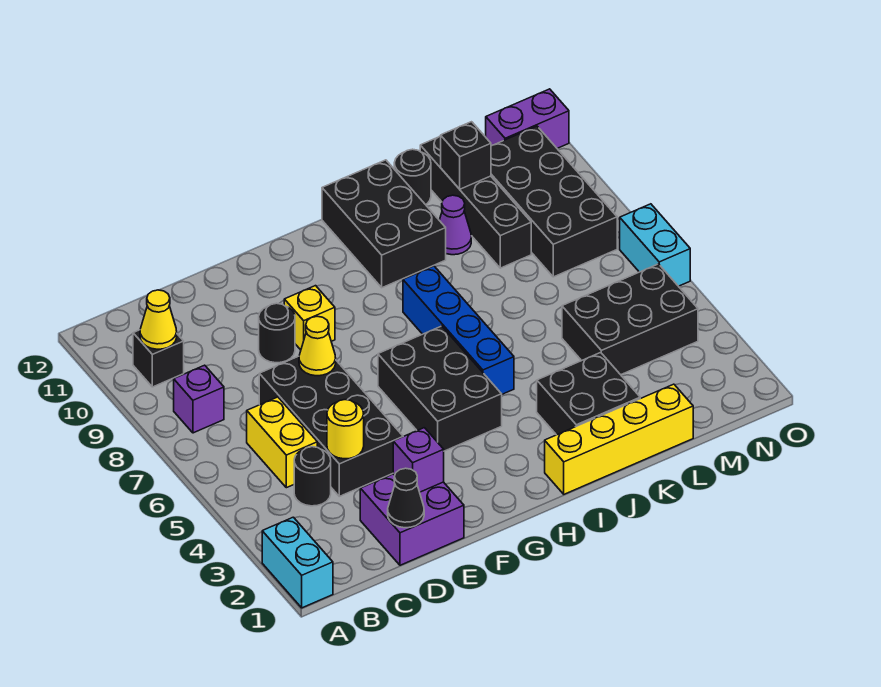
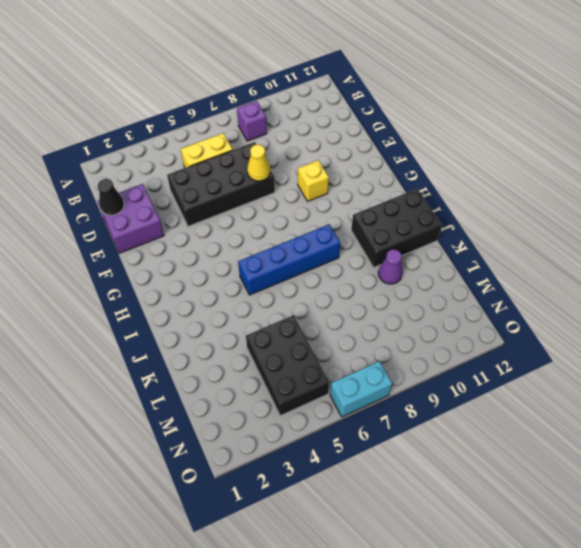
none -> cyan 1x2 brick [262,517,333,608]
none -> black 1x1 brick [133,330,184,387]
none -> black 1x1 round brick [294,447,331,506]

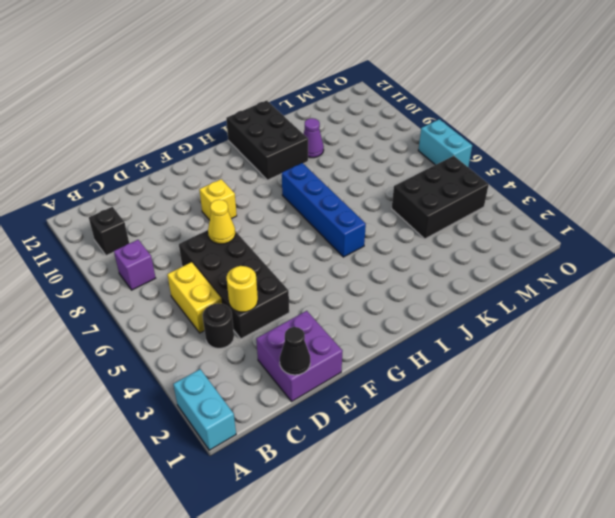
none -> black 1x1 round brick [259,303,295,363]
none -> black 2x3 brick [378,326,502,451]
none -> yellow 1x4 brick [545,384,693,494]

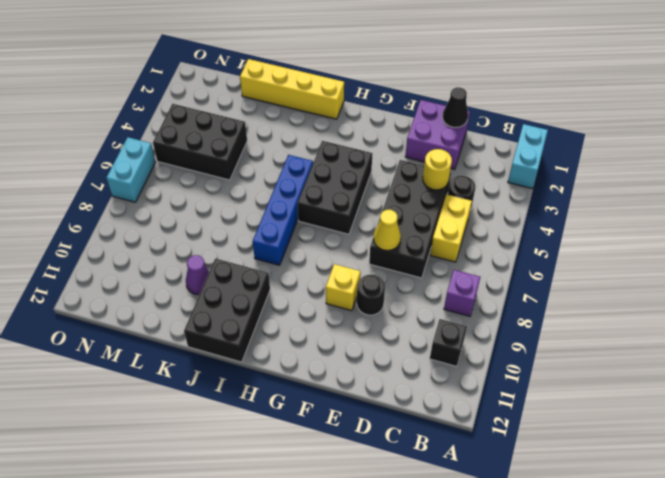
none -> black 2x2 brick [537,352,640,435]
none -> black 1x1 round brick [394,149,431,205]
none -> black 1x4 brick [420,136,531,268]

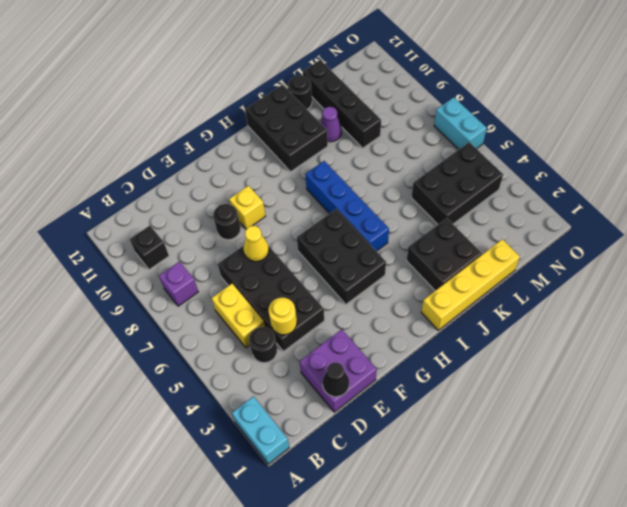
none -> black 2x4 brick [491,126,617,277]
none -> purple 1x2 brick [486,89,569,148]
none -> yellow 1x1 cone [140,290,177,349]

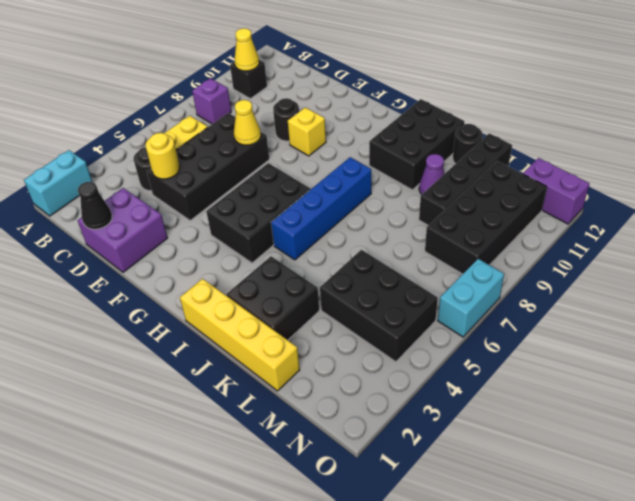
none -> purple 1x1 brick [393,428,444,492]
none -> black 1x1 brick [441,122,491,189]

